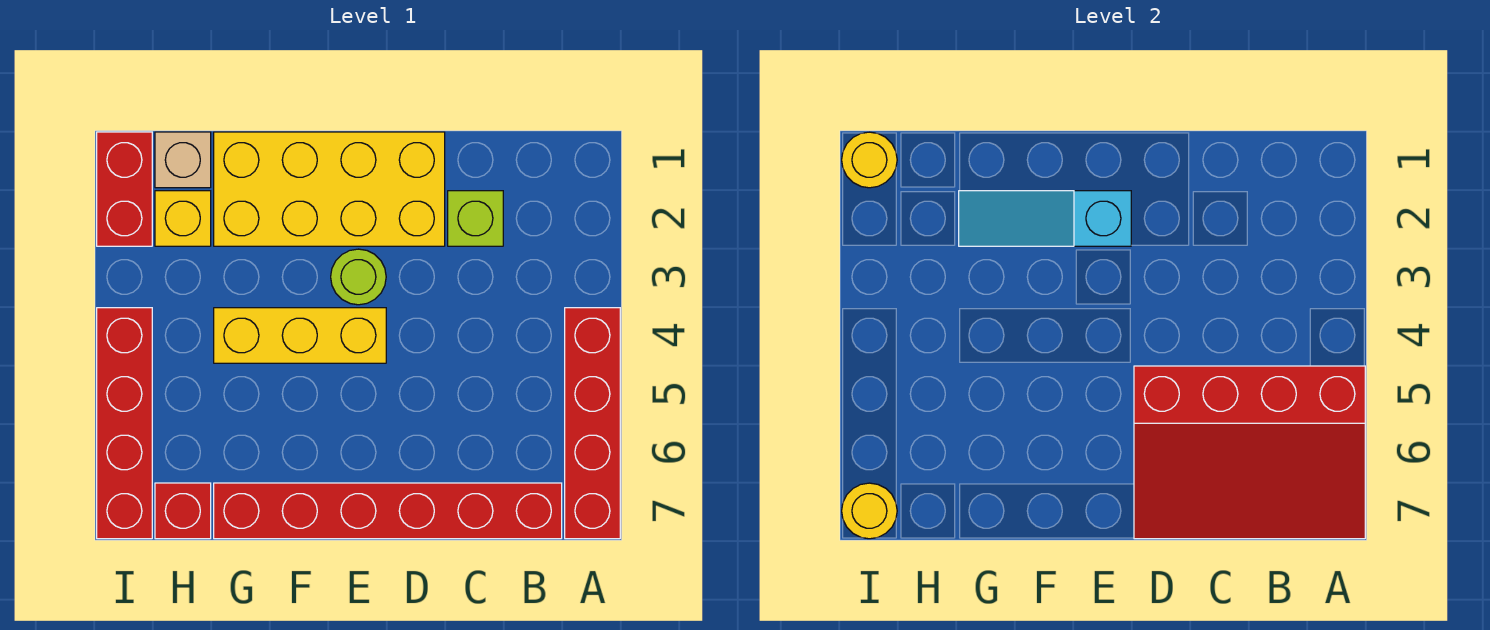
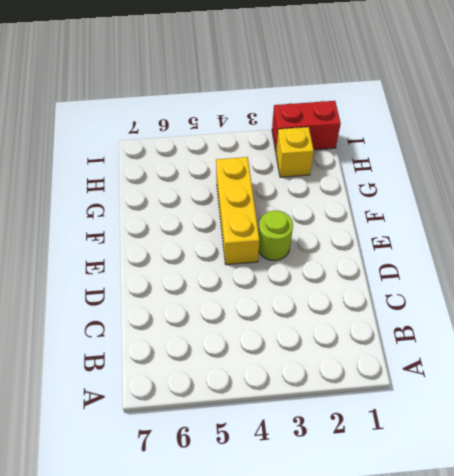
none -> red 1x4 brick [565,308,620,539]
none -> red 1x6 brick [214,483,562,539]
none -> lime 1x1 brick [448,191,503,246]

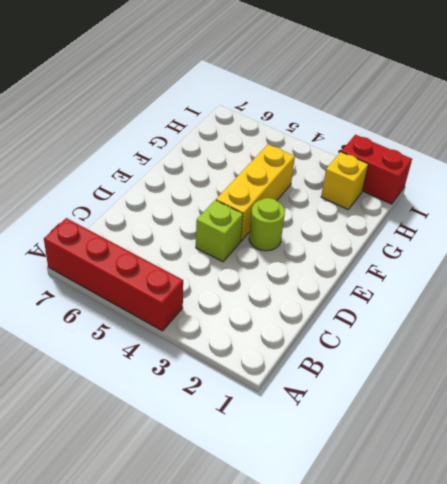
lime 1x1 brick [196,200,243,262] -> lime 1x1 brick moved to [448,191,503,246]
none -> red 1x6 brick [214,483,562,539]
none -> yellow 2x4 brick [214,132,445,246]
none -> tan 1x1 brick [155,132,211,188]

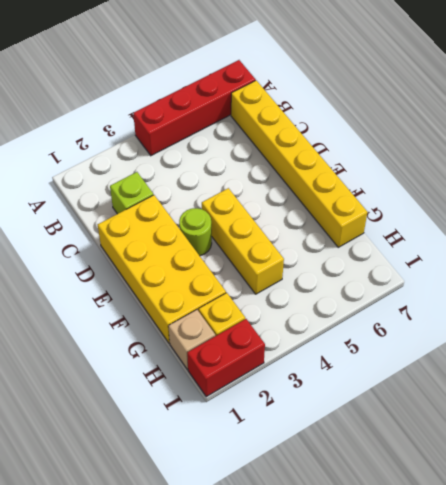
yellow 1x6 brick [231,80,367,247] -> red 1x6 brick [214,483,562,539]
none -> red 1x1 brick [155,483,211,539]
none -> red 1x4 brick [97,308,152,539]
none -> red 3x4 slope [1134,366,1365,539]

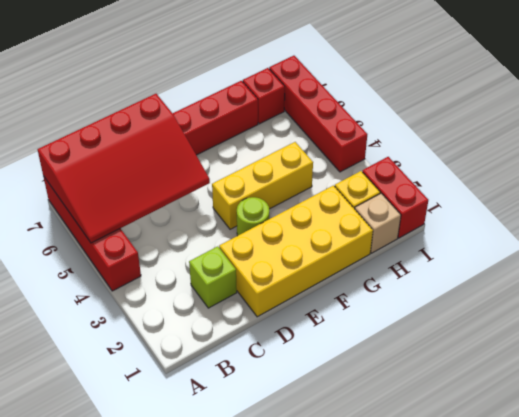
red 3x4 slope [38,94,210,243] -> red 3x4 slope turned to [1134,366,1365,539]
none -> cyan 1x3 slope [959,191,1131,246]
none -> yellow 1x1 round brick [842,132,897,188]
none -> yellow 1x1 round brick [842,483,897,539]

